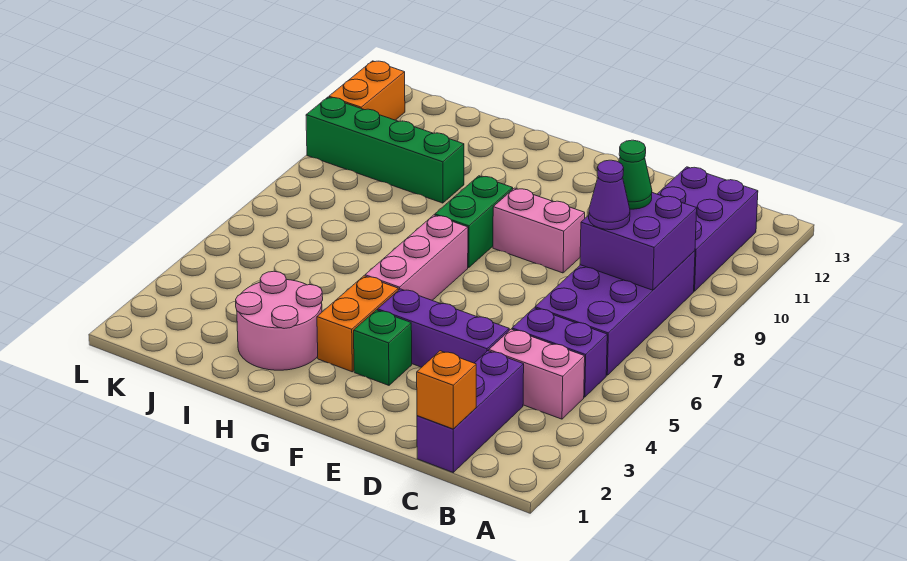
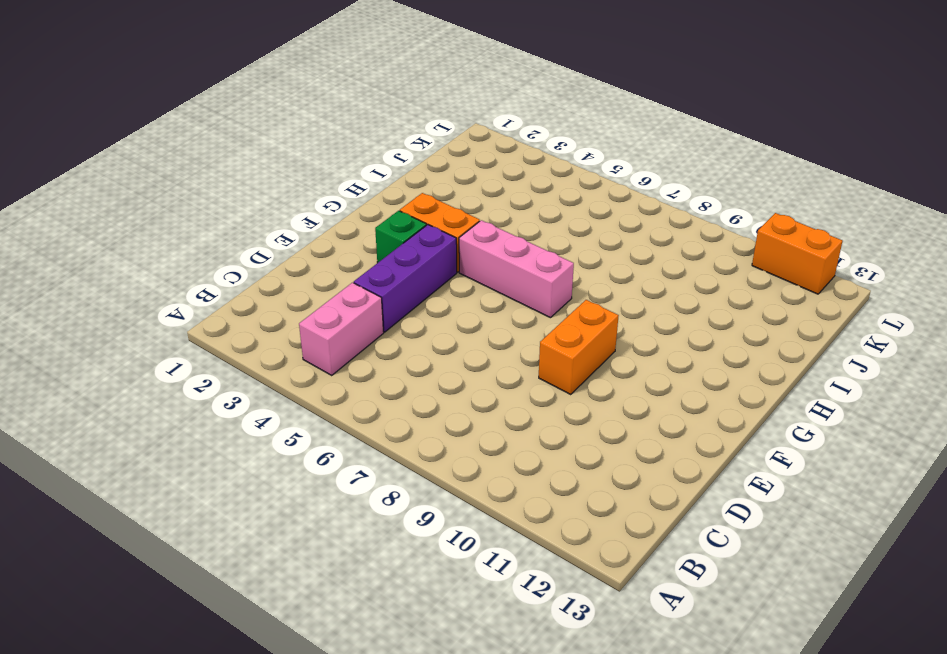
orange 1x2 brick [539,300,619,394] -> pink 1x2 brick [493,188,585,273]
none -> purple 1x2 brick [512,308,607,397]
none -> purple 2x4 brick [535,251,695,375]
none -> purple 2x3 brick [658,167,758,291]

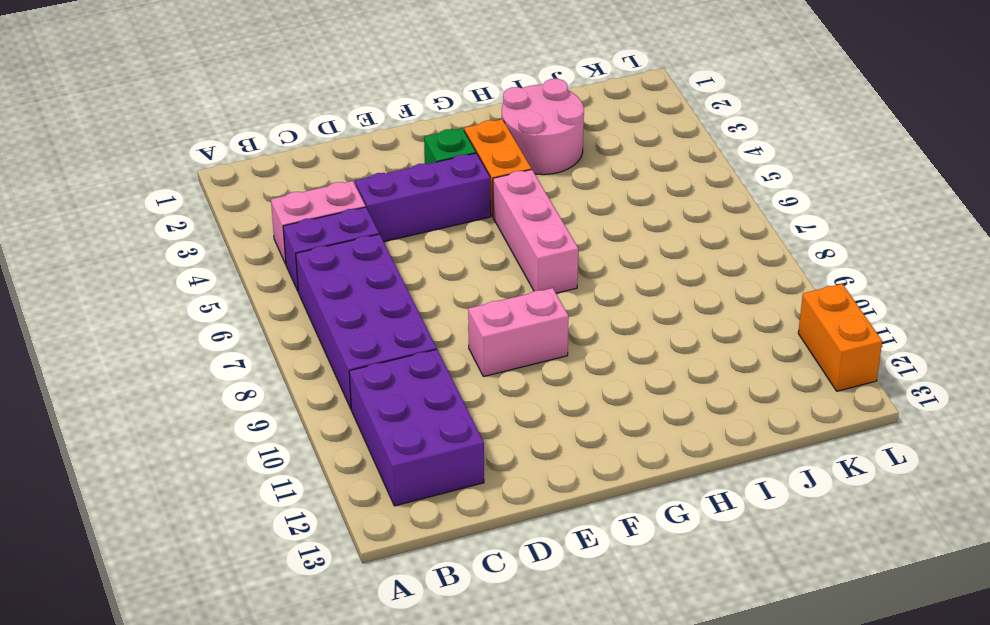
none -> purple 1x3 brick [417,351,524,472]
none -> green 1x2 brick [435,176,513,268]
none -> green 1x4 brick [306,97,464,203]

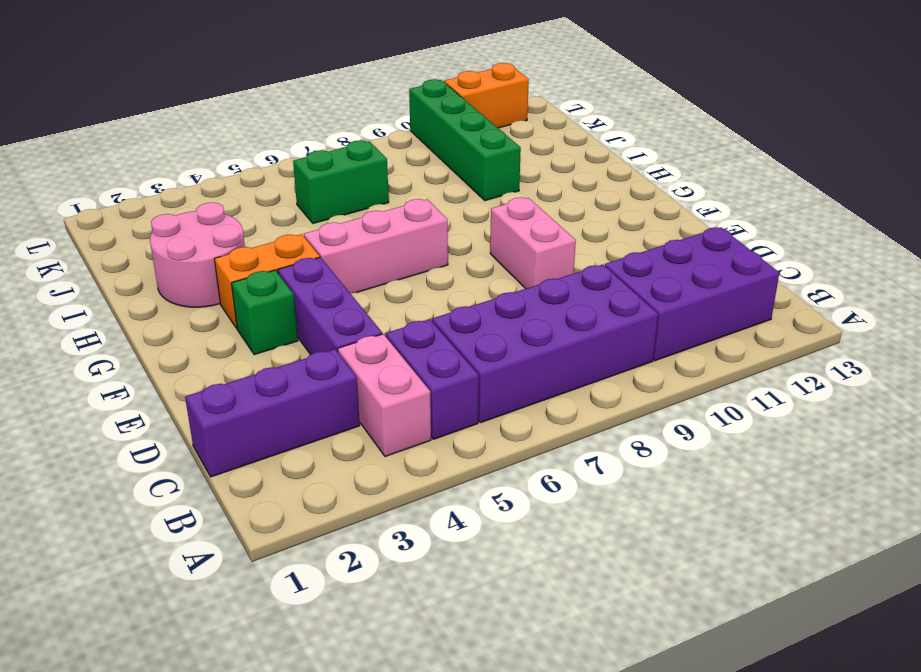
green 1x2 brick [293,140,389,223] -> green 1x2 brick moved to [435,176,513,268]
none -> purple 2x2 brick [580,193,697,290]
none -> orange 1x1 brick [417,351,476,429]
none -> purple 1x1 cone [589,160,630,230]

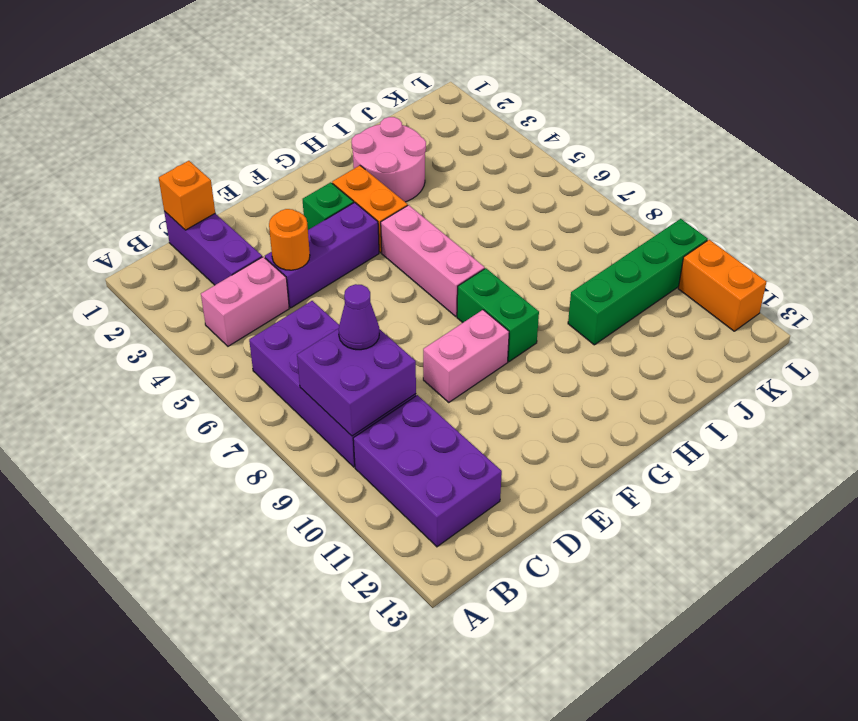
orange 1x1 round brick [269,209,310,270] -> none
none -> purple 1x2 brick [512,308,607,397]
none -> green 1x1 cone [619,140,652,209]

